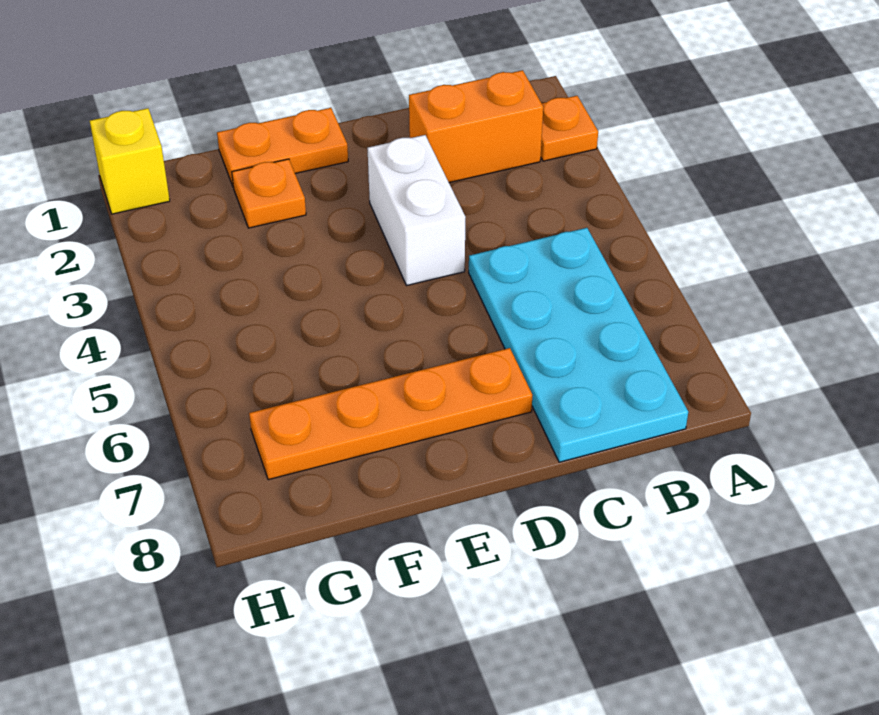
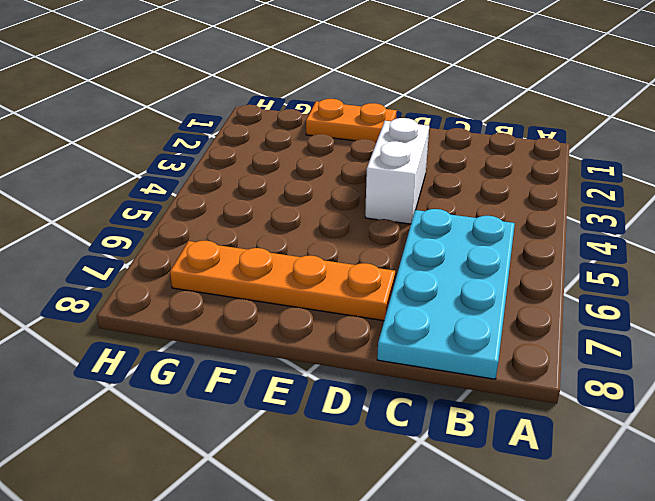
none -> orange 1x1 plate [541,96,598,161]
none -> orange 1x2 brick [409,70,543,183]

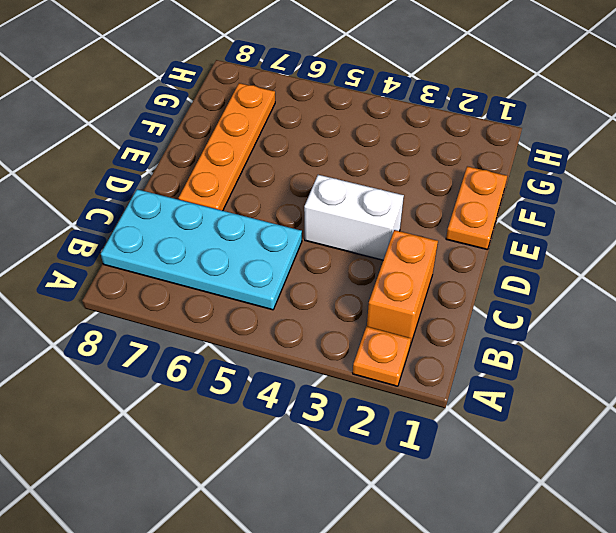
none -> orange 1x1 plate [232,159,306,228]
none -> yellow 1x1 brick [90,108,170,214]

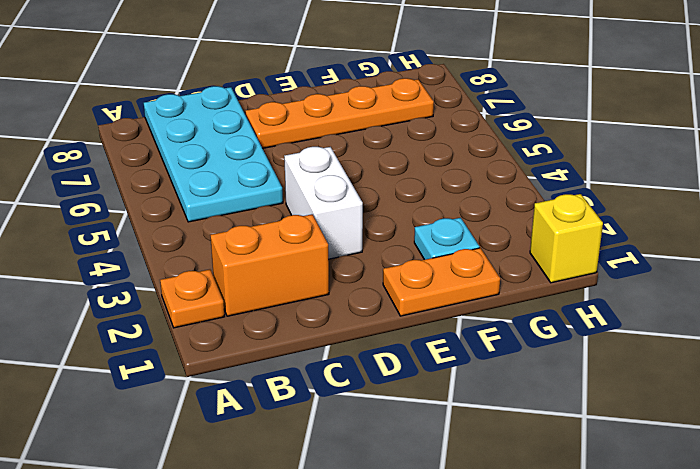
cyan 1x1 plate [414,218,480,260] -> orange 1x1 plate [232,159,306,228]

